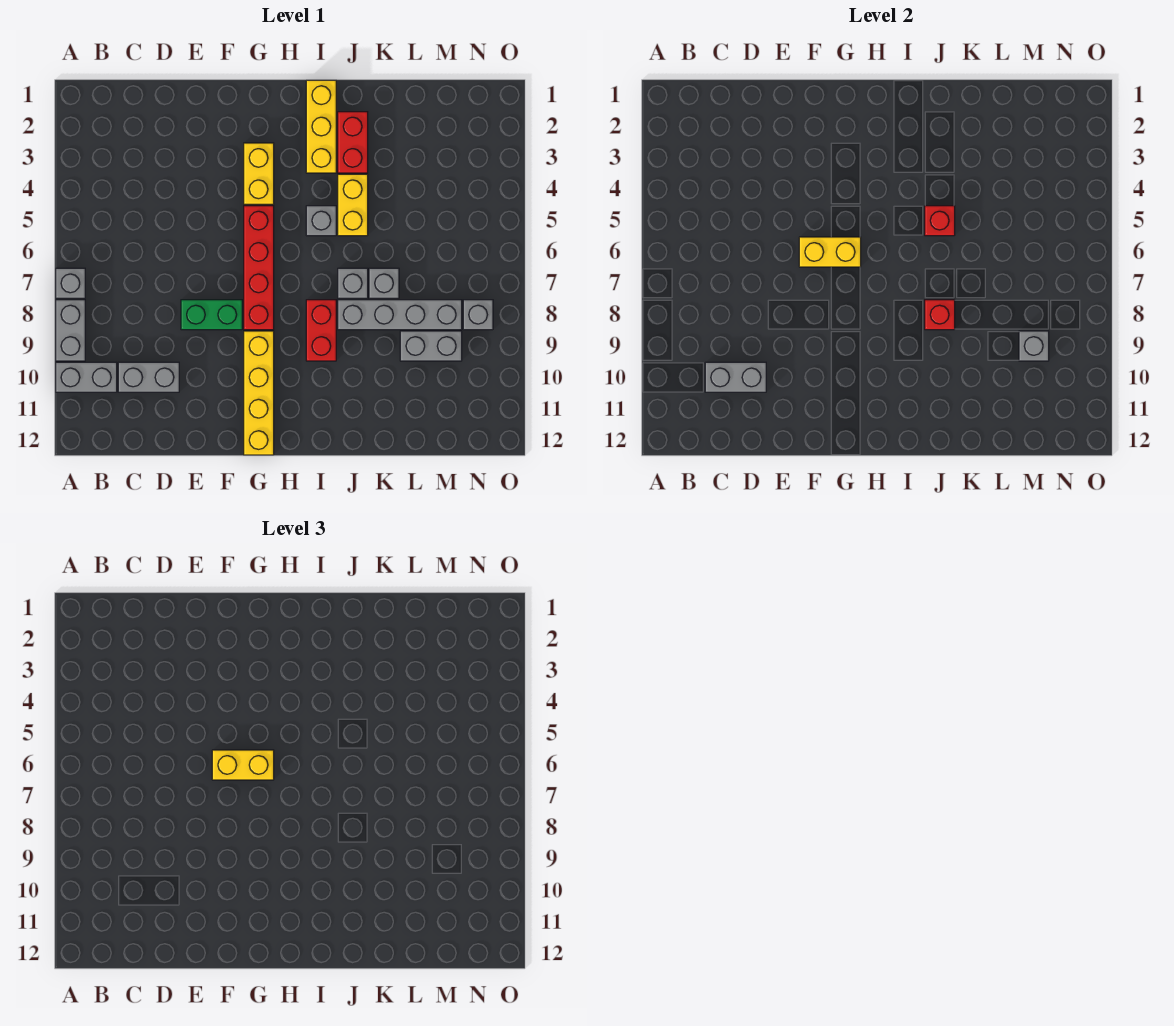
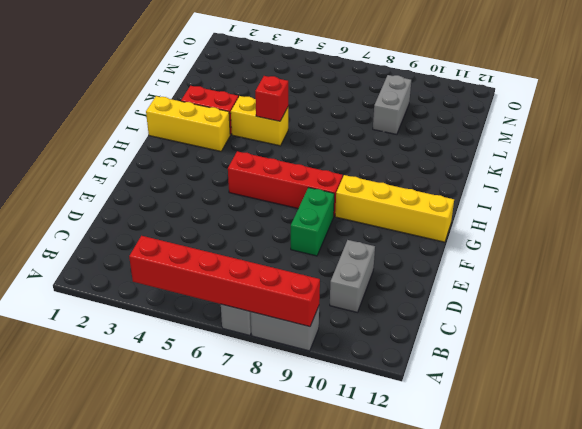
red 1x6 brick [129,236,320,327] -> none
none -> grey 1x2 brick [56,362,117,392]
none -> yellow 1x2 brick [244,143,274,204]
none -> grey 1x1 brick [306,206,336,236]

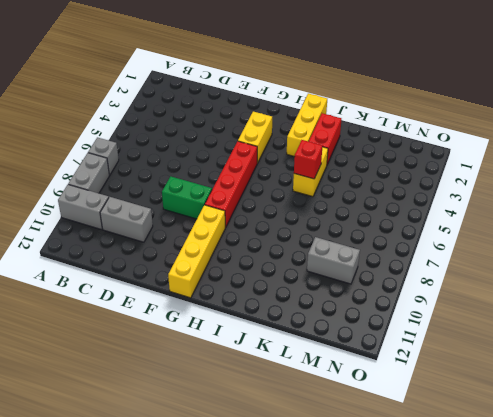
none -> grey 1x1 brick [306,206,336,236]
none -> red 1x2 brick [306,300,336,361]
none -> grey 1x1 brick [338,268,368,298]

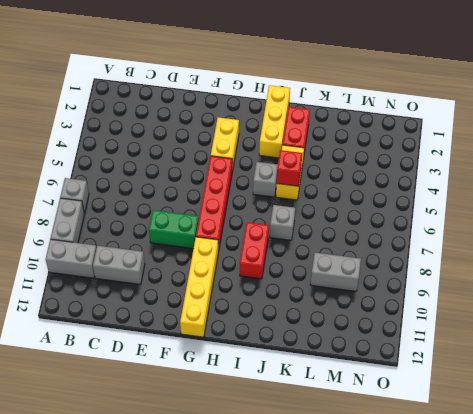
none -> grey 1x4 brick [338,300,462,330]
none -> grey 1x1 brick [369,268,399,298]
none -> grey 1x1 brick [463,300,493,330]

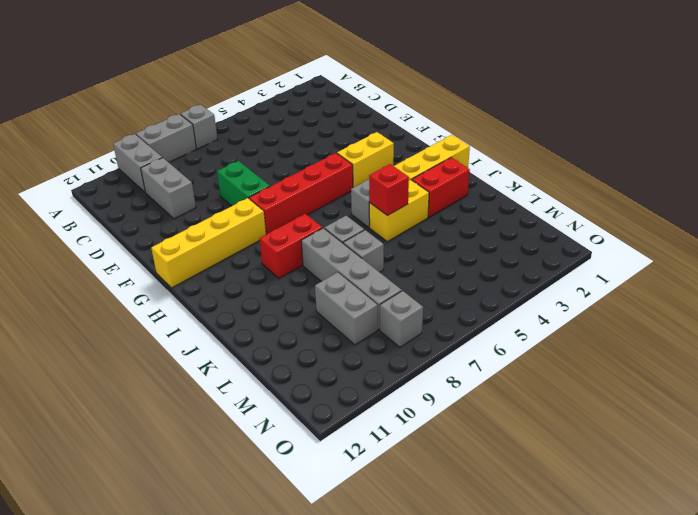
none -> grey 1x2 brick [705,362,766,392]
none -> yellow 1x2 brick [799,237,861,267]
none -> red 1x1 brick [925,300,955,330]

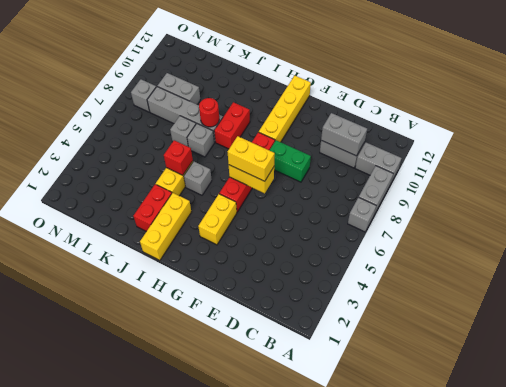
red 1x1 round brick [199,98,219,127] -> red 1x1 brick [925,300,955,330]
none -> grey 1x1 brick [1019,331,1049,361]

